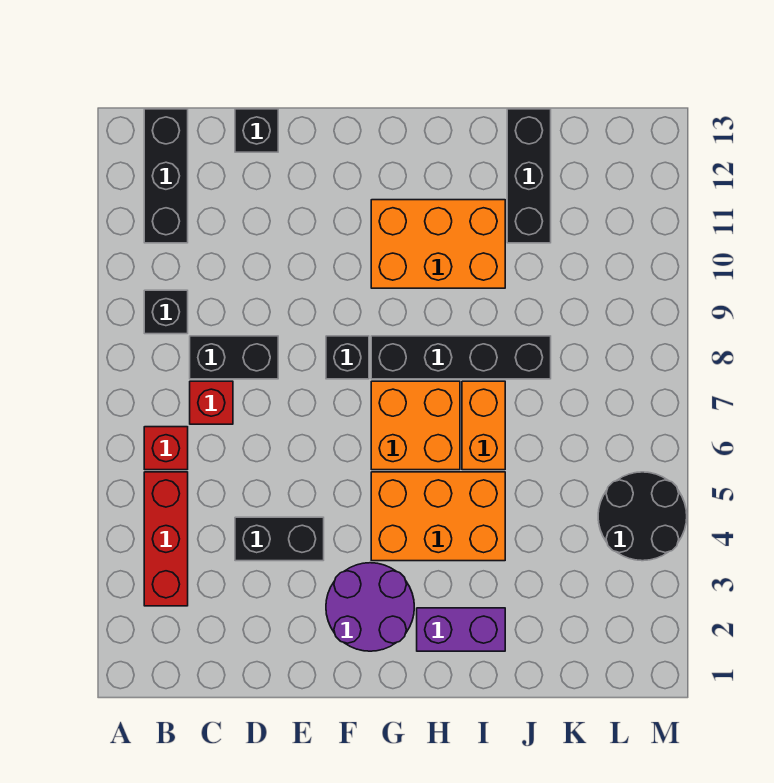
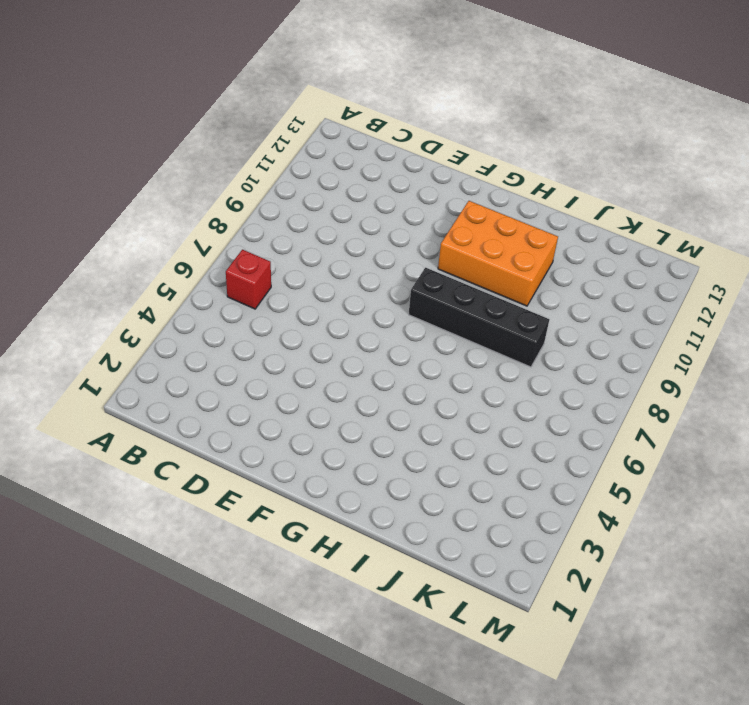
none -> red 1x3 brick [144,472,188,606]
none -> black 1x1 brick [144,290,188,334]
none -> black 1x3 brick [144,109,188,243]

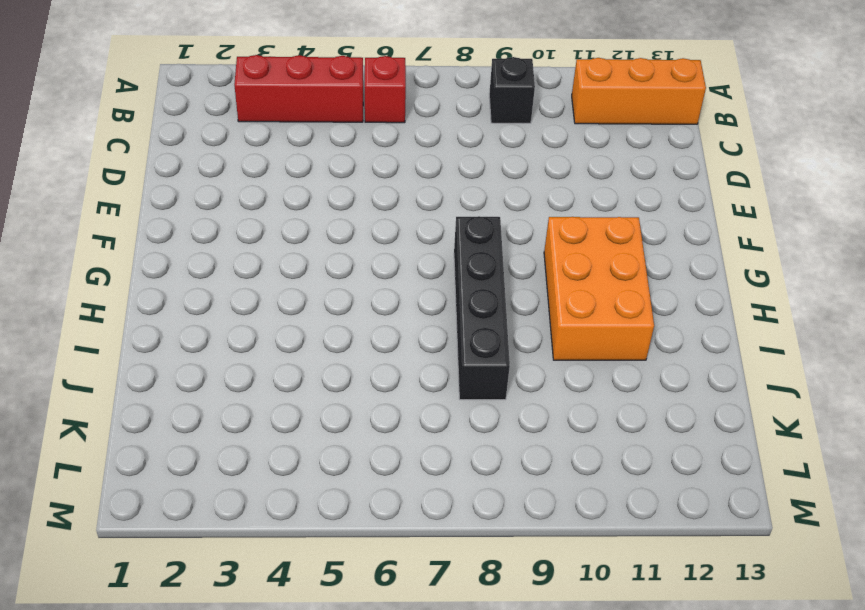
orange 1x3 brick [572,58,706,124] -> black 1x3 brick [144,109,188,243]
none -> red 1x1 brick [190,381,233,424]
none -> black 1x2 brick [190,336,278,379]
none -> black 1x2 brick [235,517,324,561]

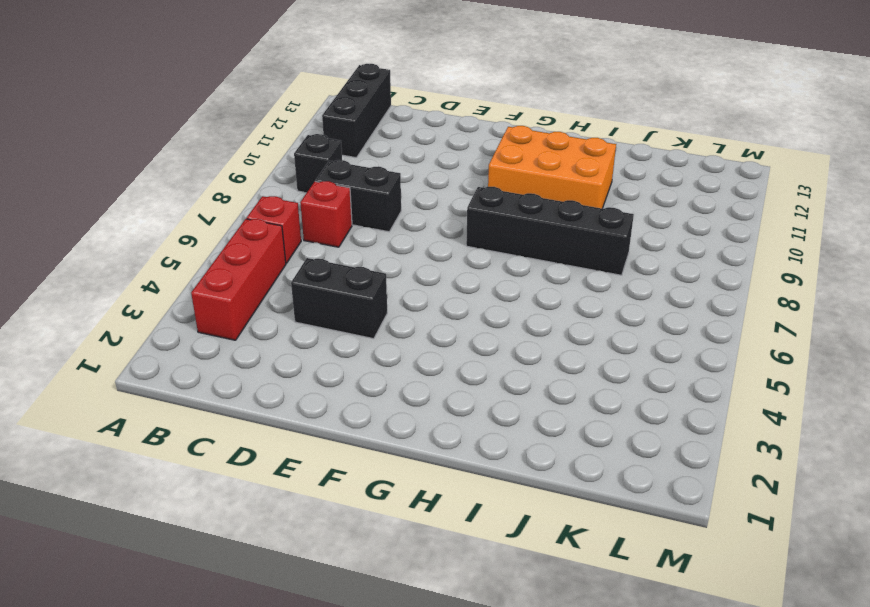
none -> black 1x1 brick [235,109,278,152]
none -> purple 2x2 round brick [326,563,414,651]
none -> black 1x1 brick [326,336,369,379]

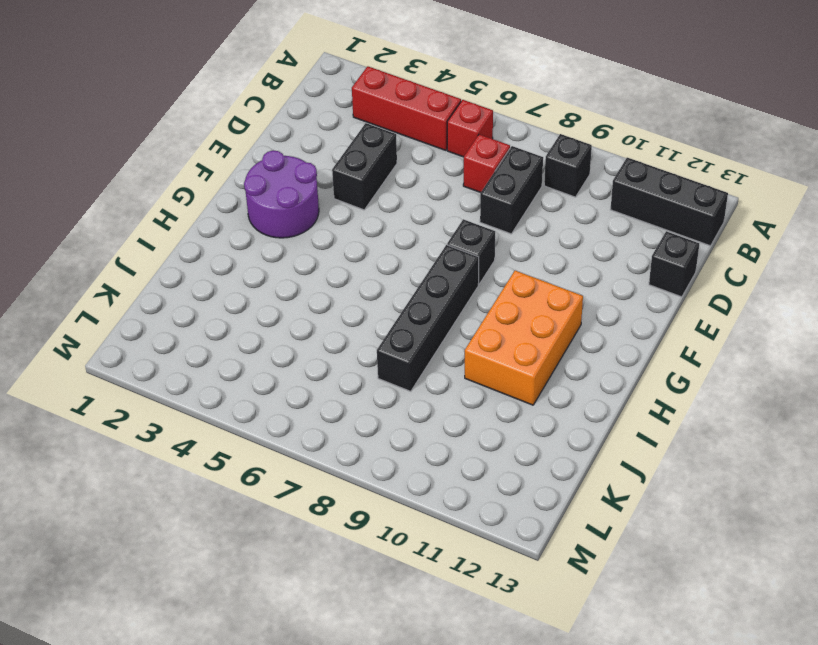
none -> orange 2x3 brick [371,472,505,561]
none -> orange 2x2 brick [371,381,460,470]
none -> purple 1x2 brick [417,608,505,651]

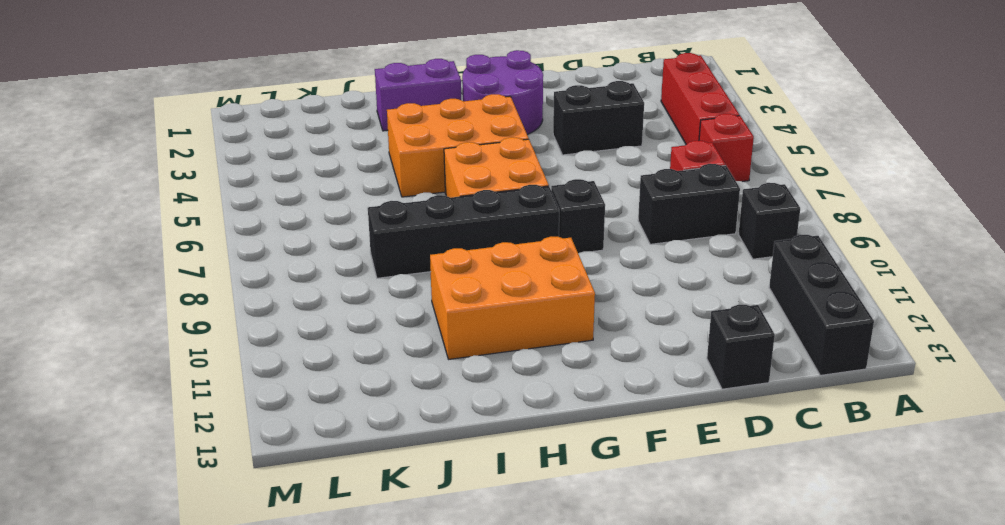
none -> orange 1x2 brick [462,381,505,470]
none -> black 1x3 brick [507,109,551,243]
none -> black 2x2 round brick [598,472,687,561]

